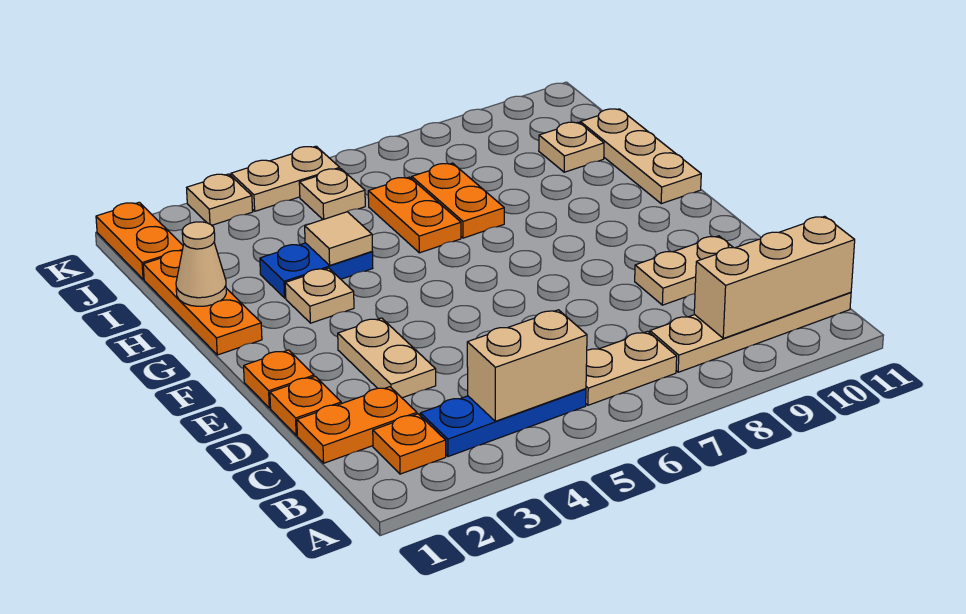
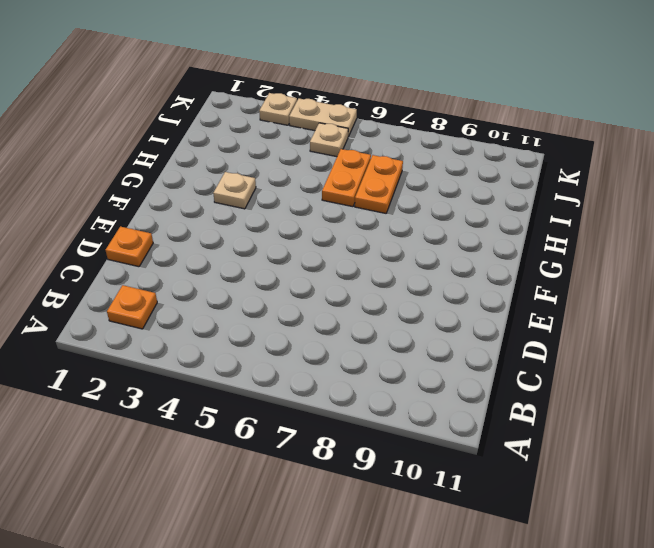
none -> blue 1x3 plate [420,389,586,457]
none -> tan 1x2 plate [586,331,677,405]
none -> tan 1x4 plate [650,292,851,372]

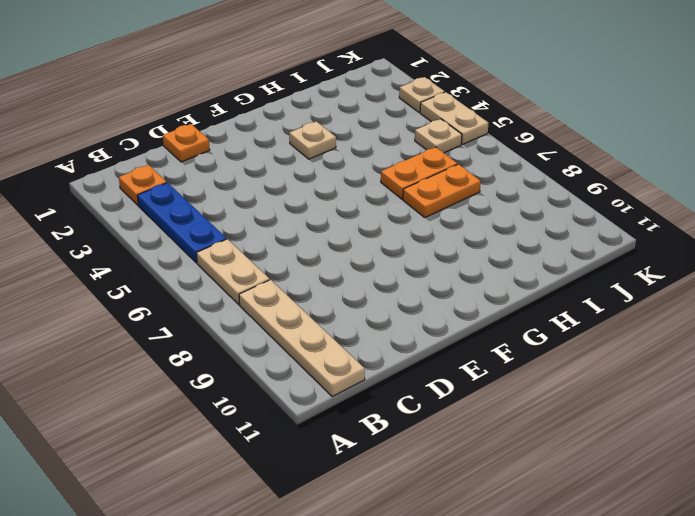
none -> orange 1x2 plate [297,387,417,463]
none -> tan 1x2 plate [338,318,436,398]
none -> tan 1x2 plate [635,236,733,305]

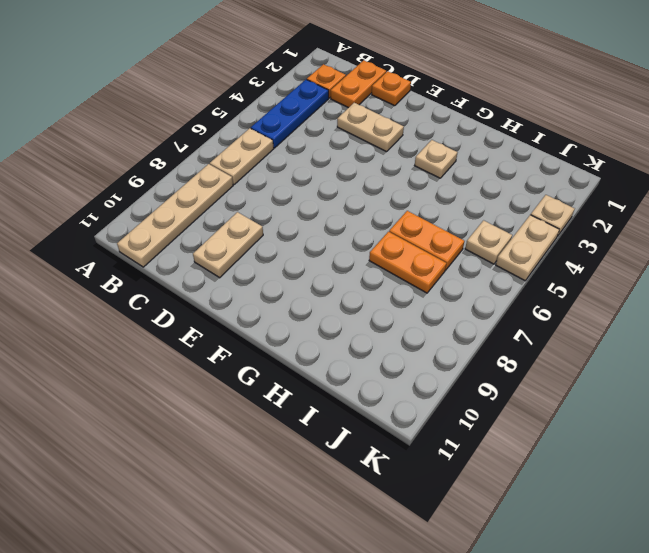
none -> orange 1x1 plate [244,350,314,408]
none -> orange 1x3 plate [143,251,262,355]
none -> tan 1x3 plate [580,109,701,204]

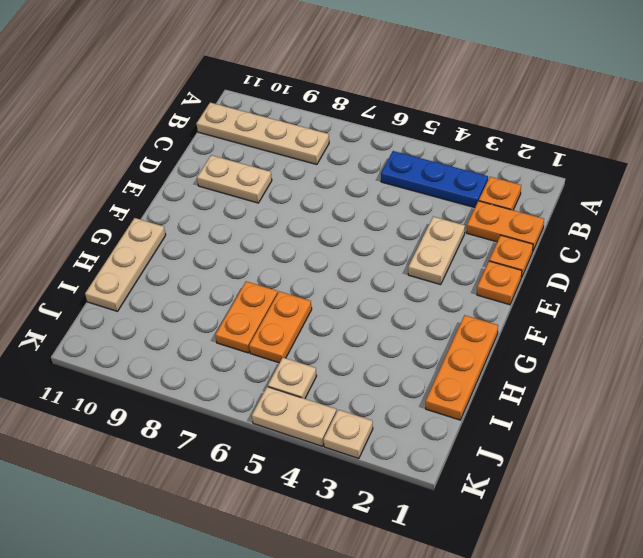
none -> tan 1x2 plate [586,331,677,405]
none -> tan 1x1 plate [285,268,354,323]
none -> blue 1x2 plate [260,243,373,298]

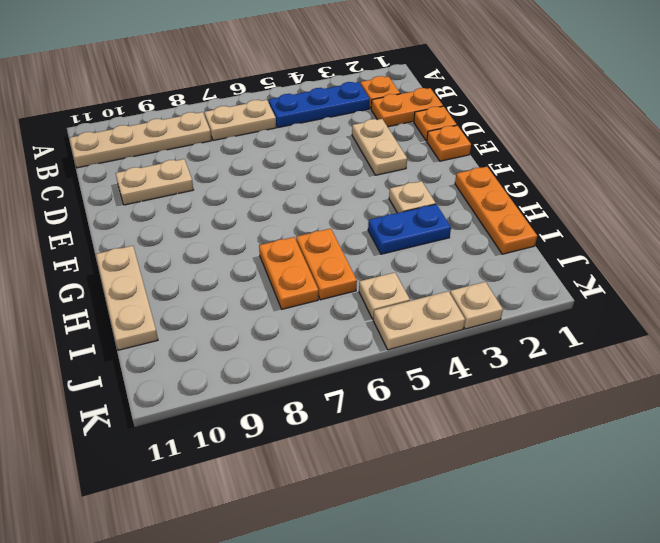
none -> tan 1x1 plate [539,122,604,172]
none -> orange 1x2 plate [96,202,183,279]
none -> tan 1x2 brick [467,310,587,421]

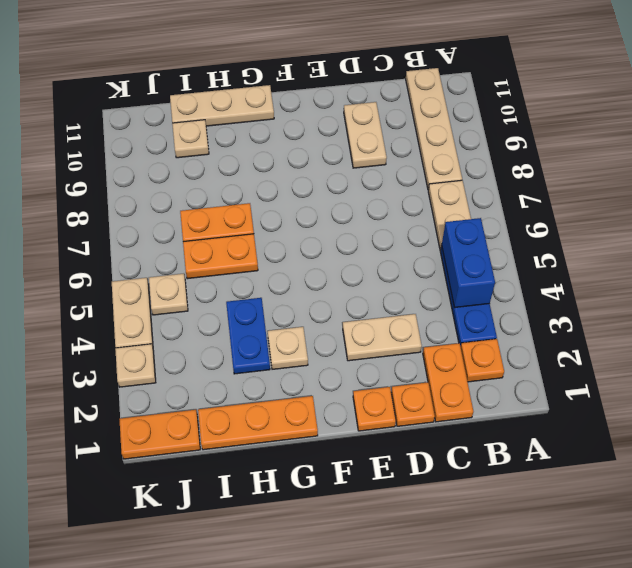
blue 1x2 brick [442,218,495,308] -> tan 1x2 brick [467,310,587,421]
none -> tan 1x3 brick [694,216,855,338]
none -> tan 1x1 cone [176,222,226,306]
none -> tan 1x1 tile [305,212,372,265]

